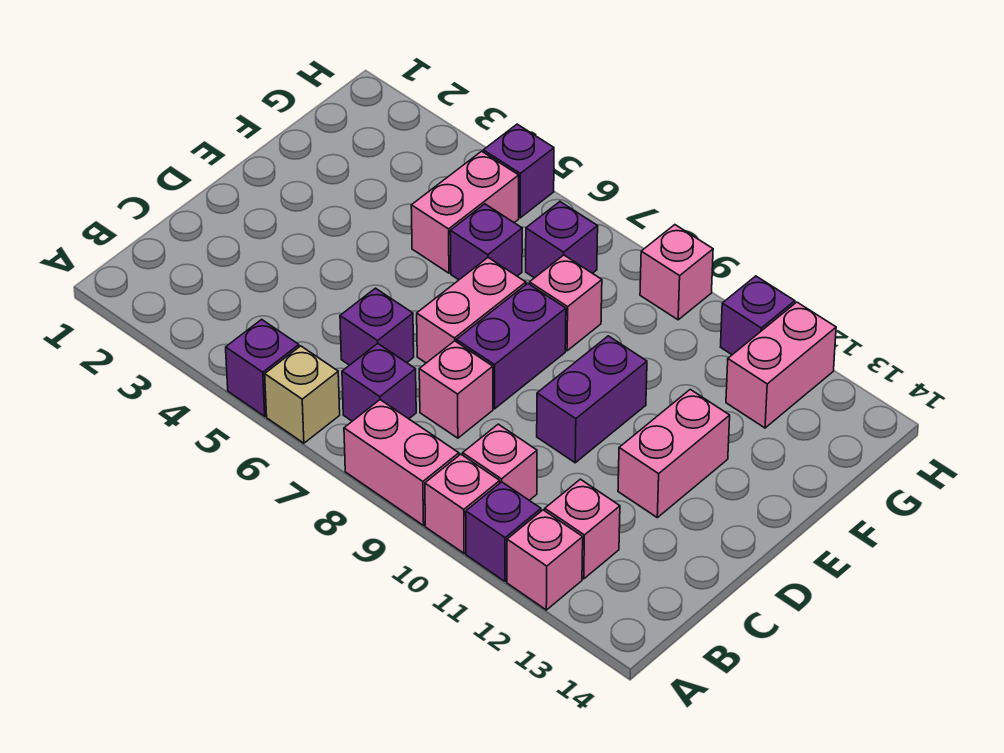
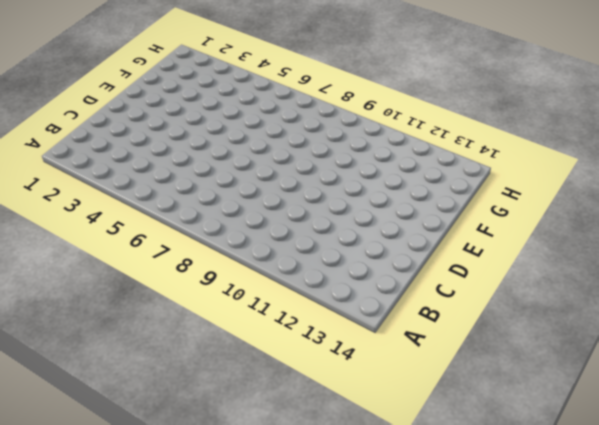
none -> purple 1x1 brick [226,319,299,416]
none -> tan 1x1 brick [265,346,340,443]
none -> pink 1x2 brick [344,400,459,525]

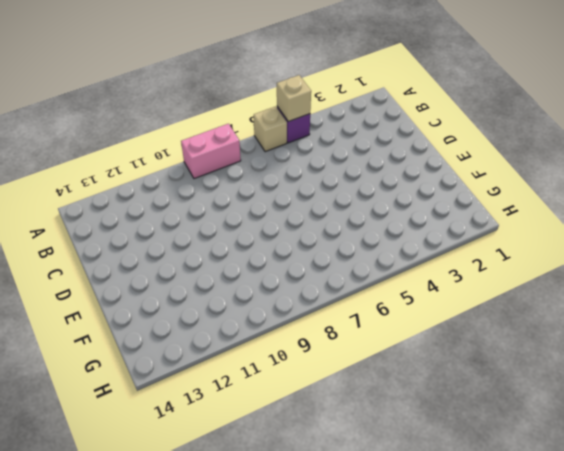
tan 1x1 brick [277,75,311,122] -> none
none -> pink 1x1 brick [425,454,500,553]
none -> purple 1x1 brick [466,482,541,581]
none -> pink 1x1 brick [507,510,583,610]

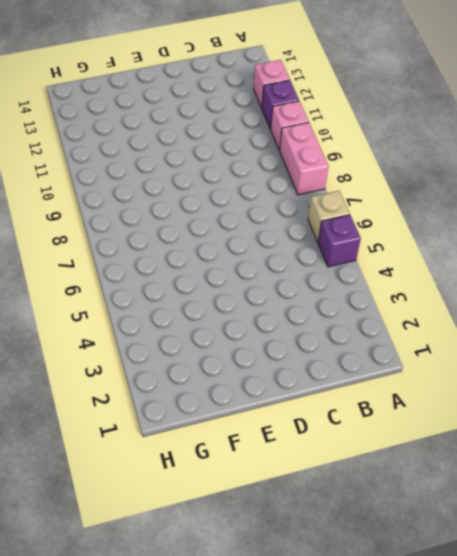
none -> purple 1x1 brick [342,343,416,421]
none -> pink 1x1 brick [463,424,537,500]
none -> pink 1x1 brick [545,479,620,579]

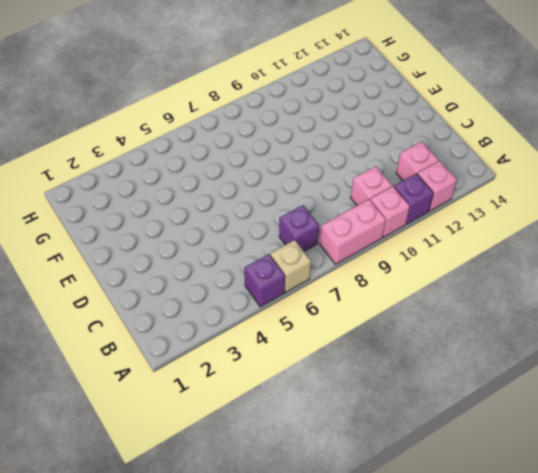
none -> purple 1x1 brick [340,288,414,365]
none -> pink 1x1 brick [419,341,493,438]
none -> pink 1x2 brick [417,258,526,363]

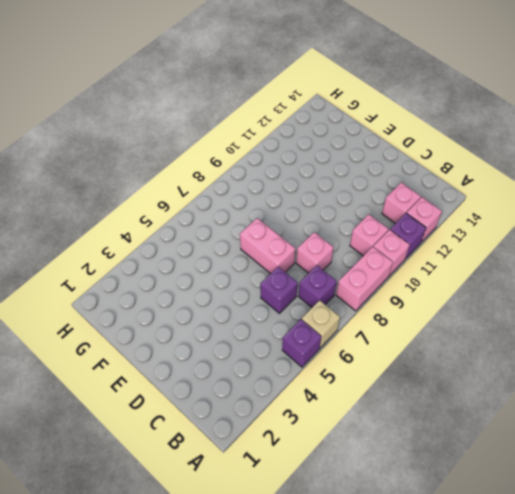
none -> purple 1x2 brick [456,283,566,409]
none -> purple 1x2 brick [537,336,647,463]
none -> pink 1x2 brick [618,389,730,518]

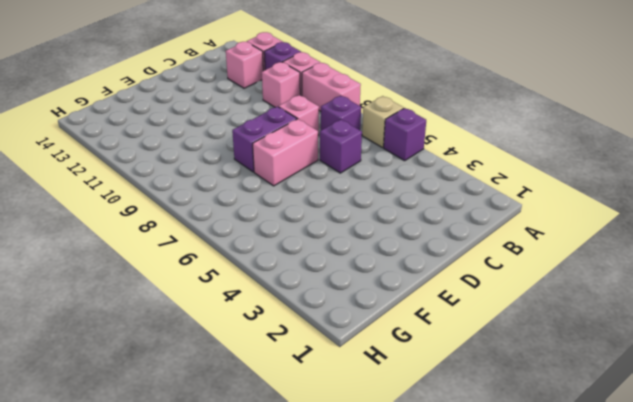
none -> purple 1x2 brick [537,336,647,463]
none -> pink 1x2 brick [618,389,730,518]
none -> pink 1x2 brick [411,151,519,273]

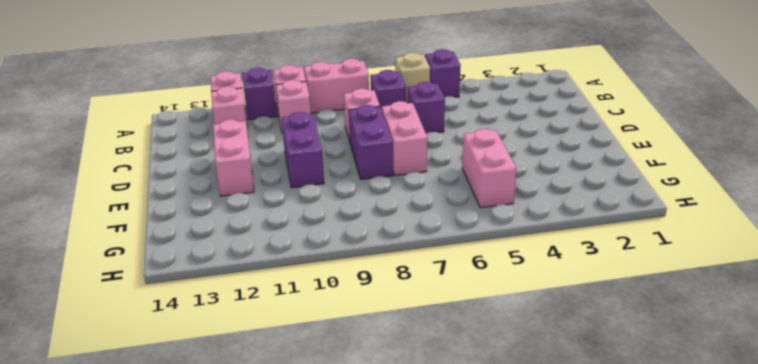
none -> purple 1x1 brick [450,204,522,280]
none -> pink 1x1 brick [530,255,602,351]
none -> purple 1x1 brick [526,202,598,278]

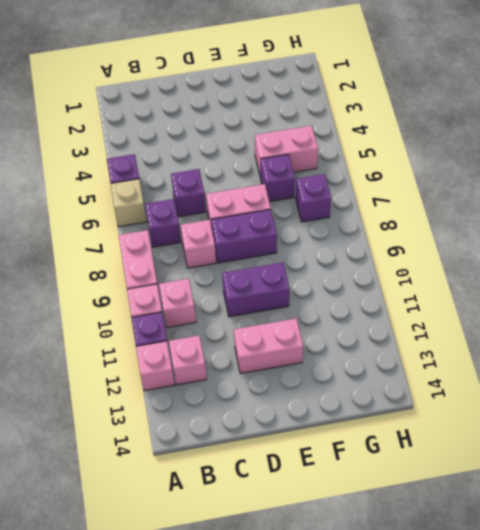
none -> pink 1x1 brick [530,255,602,351]
none -> pink 1x2 brick [726,302,836,428]
none -> purple 1x1 brick [483,124,554,218]

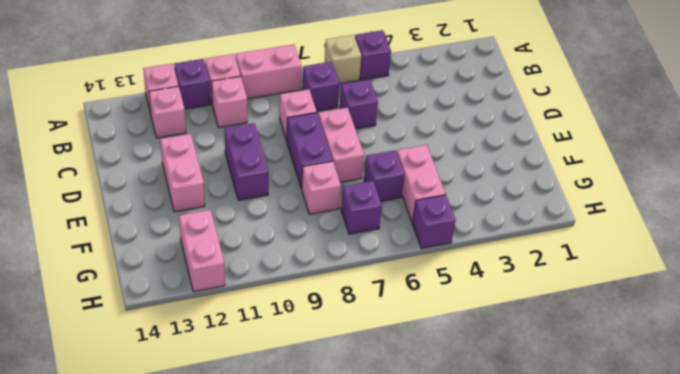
none -> pink 1x1 brick [640,225,713,320]
none -> purple 1x1 brick [721,276,795,355]

